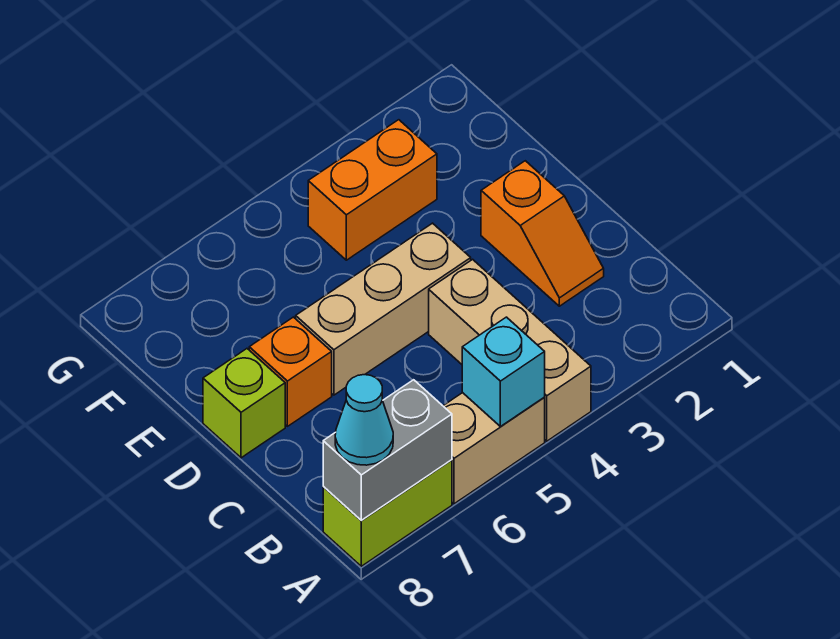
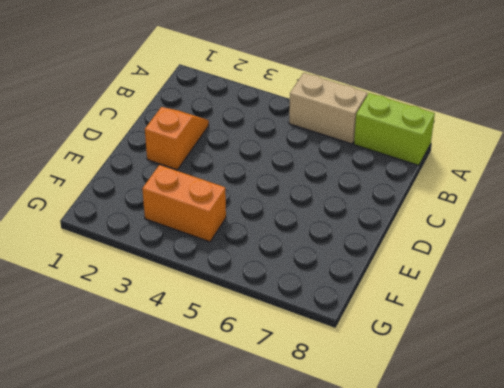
none -> tan 1x3 brick [429,259,591,441]
none -> tan 1x3 brick [296,223,471,395]

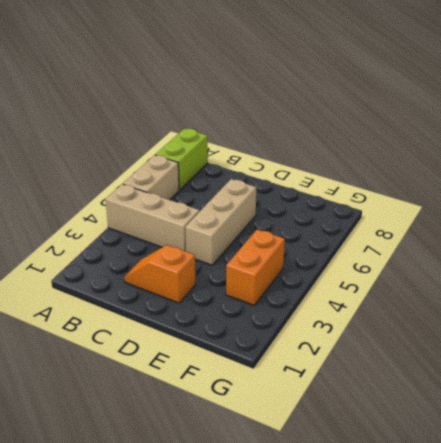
none -> orange 1x1 brick [249,317,332,426]
none -> lime 1x1 brick [203,349,285,458]

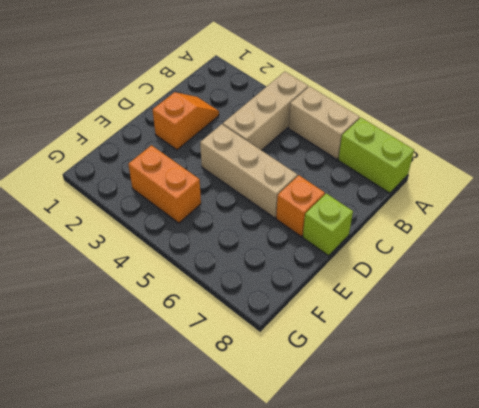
none -> cyan 1x1 brick [462,317,545,427]
none -> grey 1x2 brick [323,380,452,520]

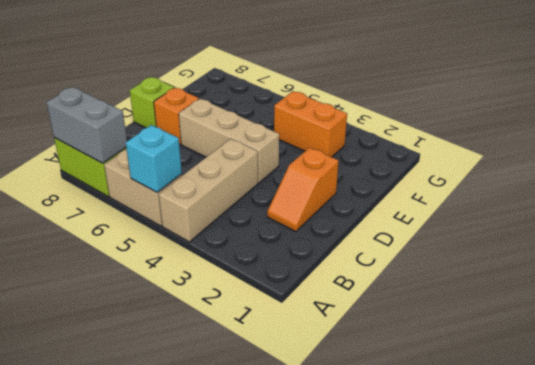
none -> cyan 1x1 cone [335,375,393,465]

